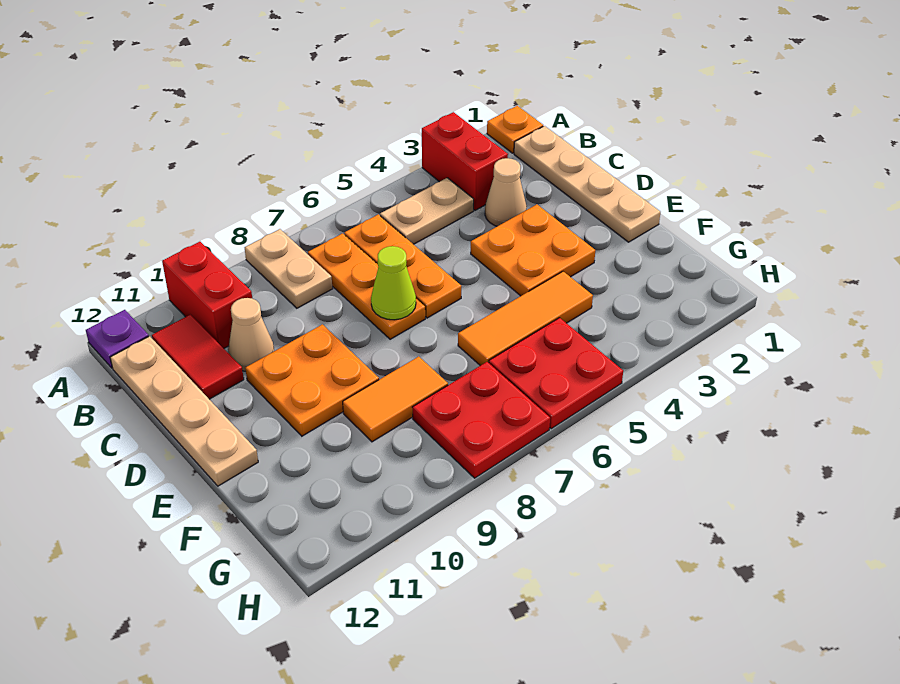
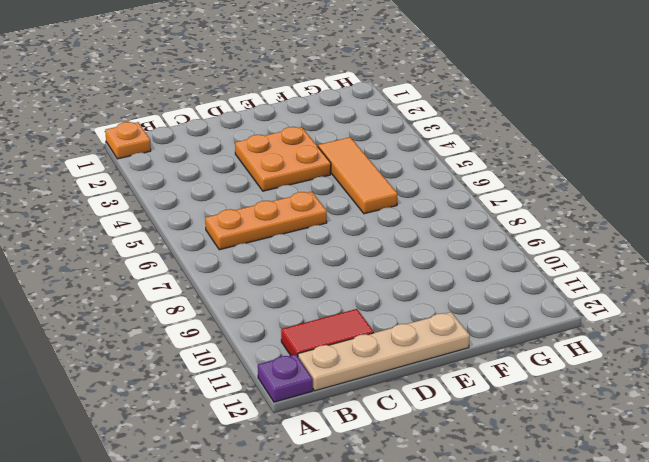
none -> red 1x2 brick [422,112,508,210]
none -> tan 1x2 plate [245,229,332,308]
none -> red 1x2 brick [162,242,252,348]

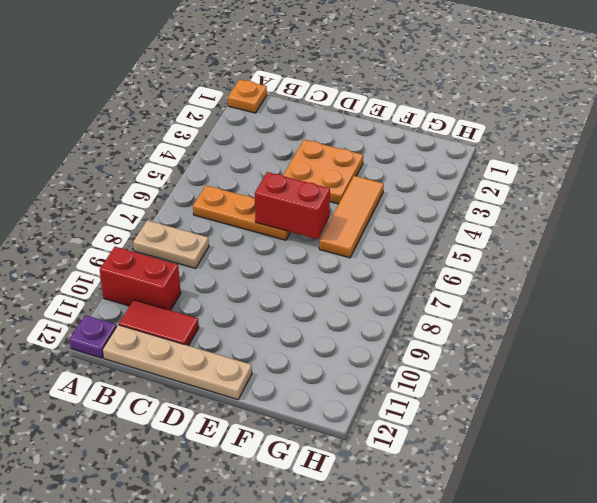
red 1x2 brick [255,172,330,239] -> red 1x2 brick moved to [422,112,508,210]
none -> tan 1x4 plate [514,126,660,242]
none -> tan 1x2 plate [380,178,474,244]
none -> orange 1x3 plate [308,234,425,339]

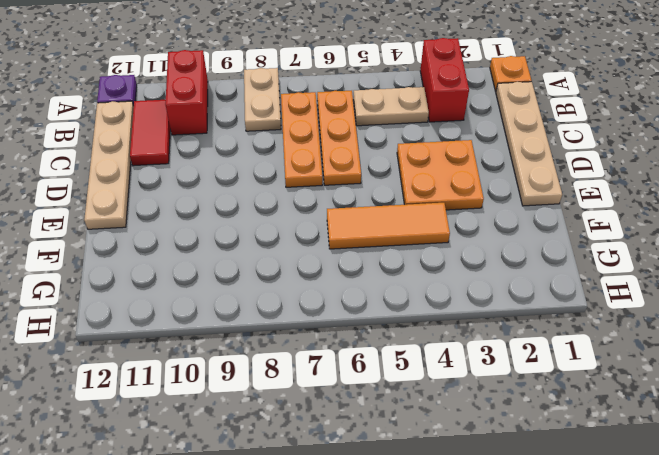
none -> tan 1x1 cone [485,158,527,226]
none -> tan 1x1 cone [228,298,274,371]
none -> orange 2x2 plate [245,324,379,436]

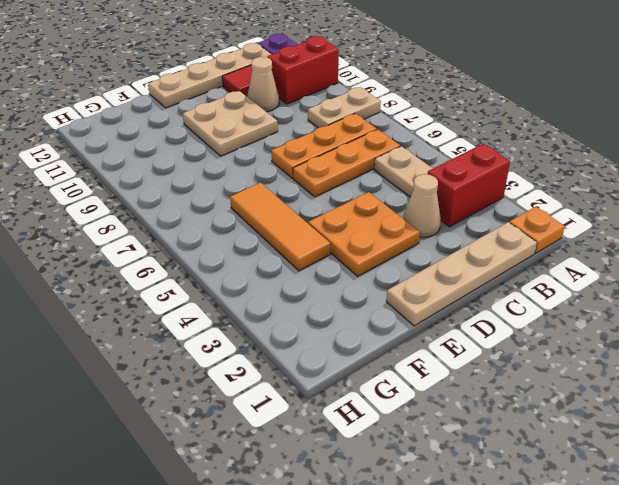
tan 2x2 plate [183,91,278,156] -> orange 2x2 plate [245,324,379,436]
none -> orange 1x2 tile [343,357,448,442]
none -> red 2x2 plate [489,318,623,429]
none -> red 2x2 plate [412,362,550,478]

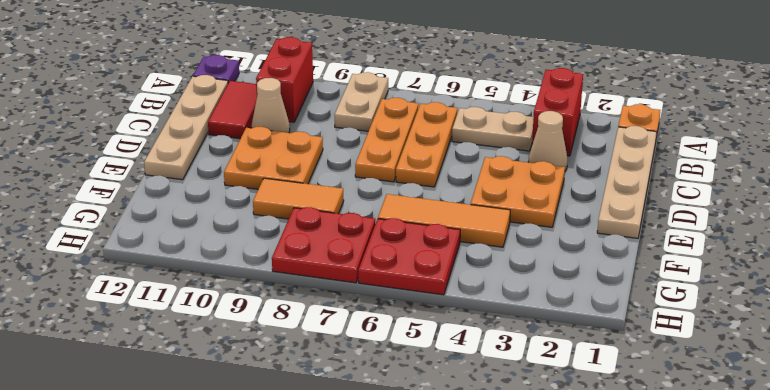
none -> lime 1x1 cone [371,246,416,320]

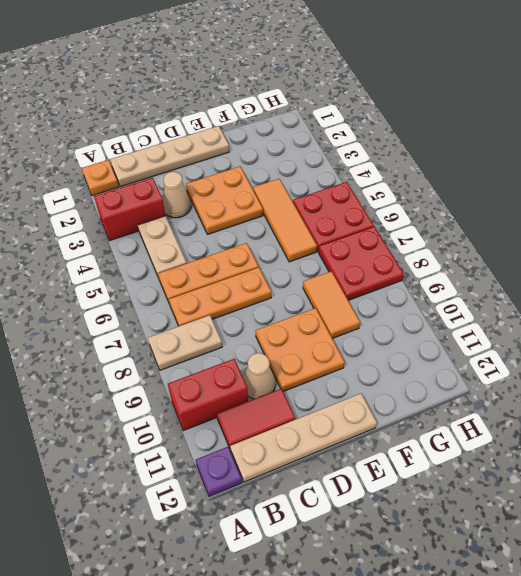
none -> lime 1x1 cone [371,246,416,320]

